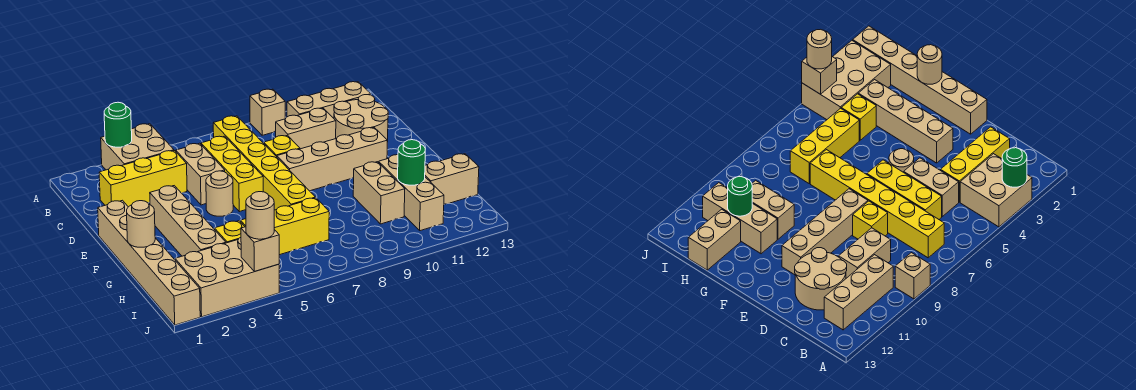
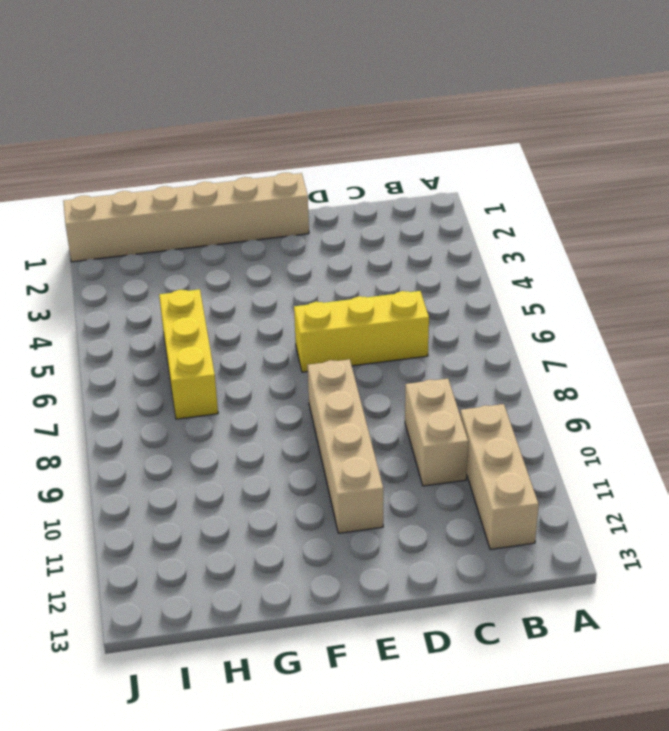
none -> tan 2x2 brick [101,124,174,170]
none -> tan 1x1 brick [250,89,285,135]
none -> yellow 1x6 brick [213,116,315,210]

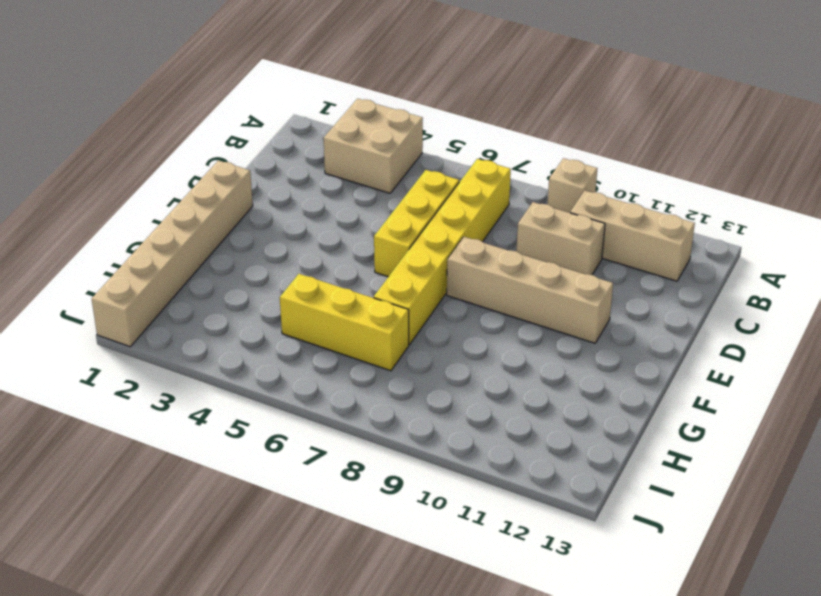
none -> yellow 1x3 brick [99,151,187,207]
none -> tan 1x2 brick [176,143,225,205]
none -> tan 2x2 round brick [334,95,388,142]

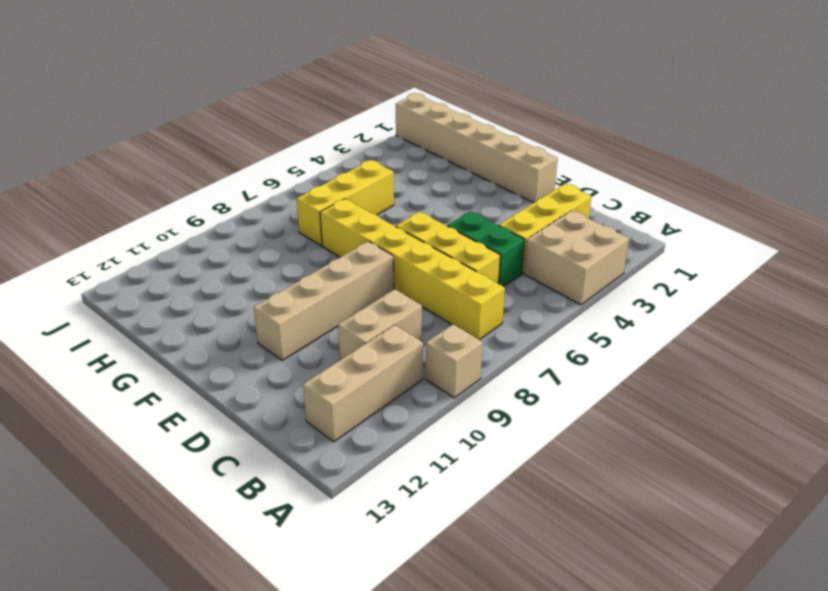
green 1x2 brick [447,211,524,287] -> tan 1x2 brick [176,143,225,205]
none -> tan 2x2 round brick [334,95,388,142]
none -> yellow 1x1 brick [264,135,300,157]
none -> tan 1x4 brick [150,186,226,256]

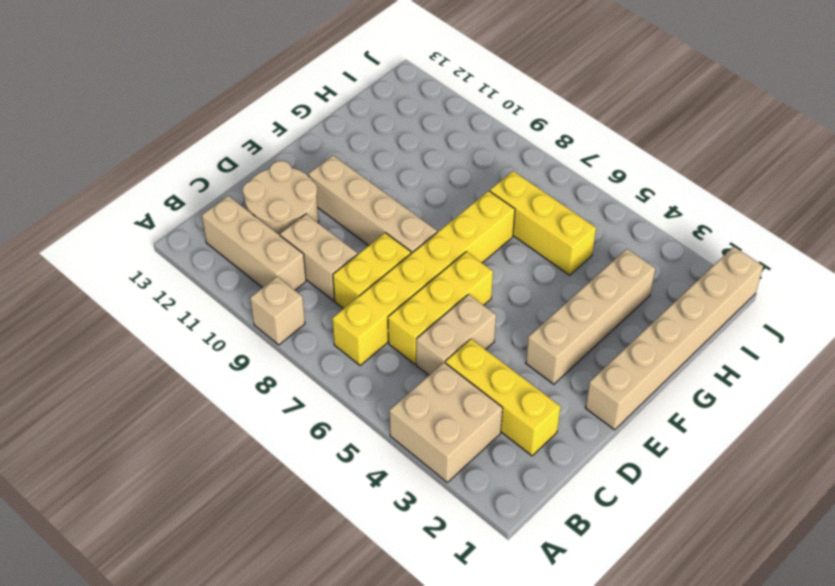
yellow 1x2 brick [333,233,411,309] -> yellow 1x1 brick [264,135,300,157]
none -> tan 1x1 round brick [206,171,233,216]
none -> tan 1x2 brick [353,162,405,224]
none -> tan 1x3 brick [379,155,444,231]

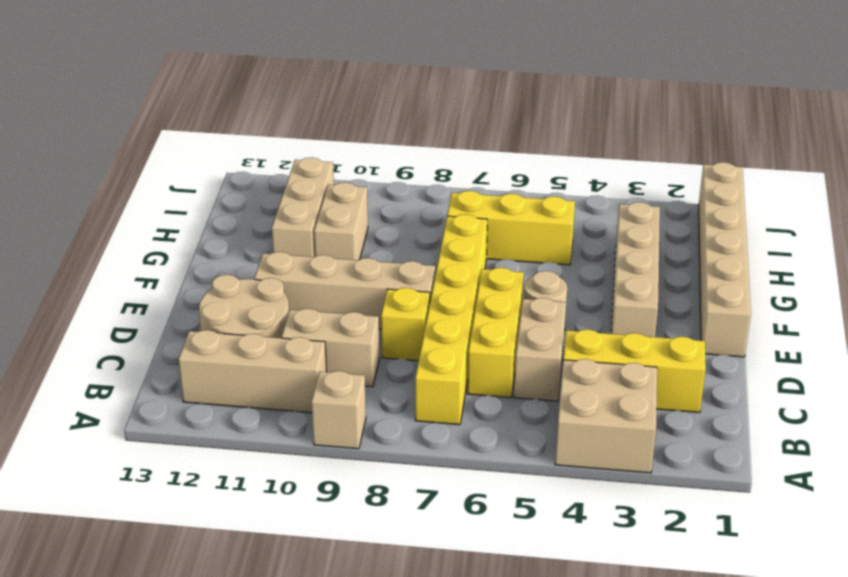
none -> yellow 1x1 brick [214,221,245,243]
none -> tan 1x2 brick [425,154,479,204]
none -> tan 2x3 brick [175,237,279,317]

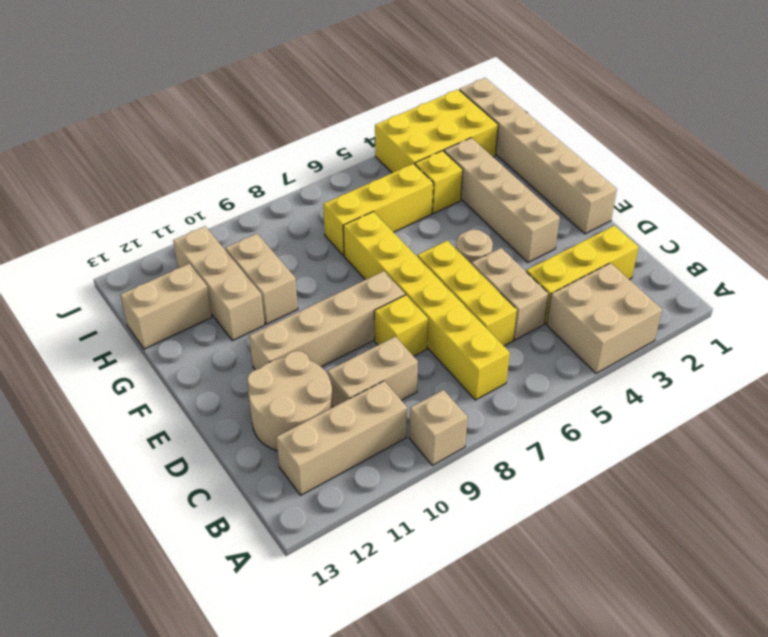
yellow 2x3 brick [375,89,498,173] -> tan 2x3 brick [175,237,279,317]
none -> green 1x1 round brick [104,102,132,147]
none -> tan 1x1 round brick [127,201,155,247]
none -> green 1x1 round brick [398,140,425,185]

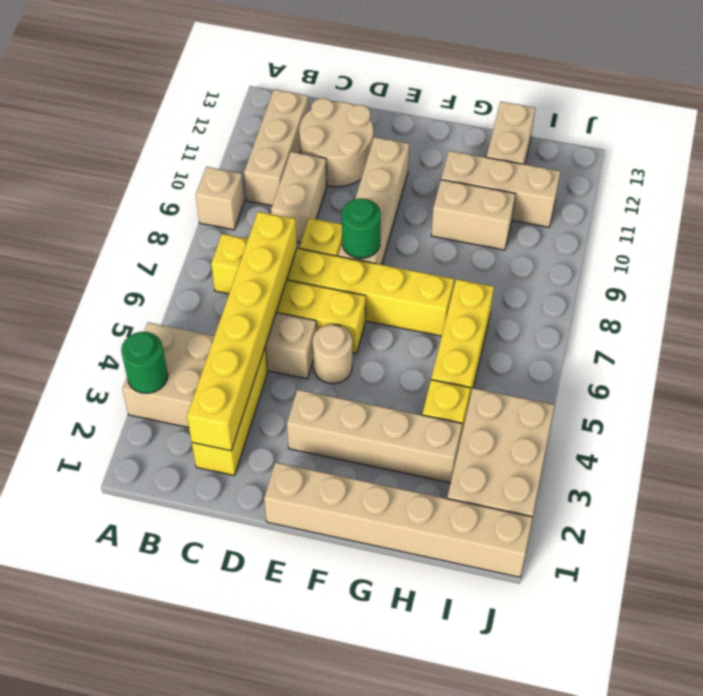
yellow 1x6 brick [187,212,297,451] -> none
green 1x1 round brick [342,198,381,258] -> green 1x1 round brick moved to [398,140,425,185]
none -> tan 1x1 round brick [127,201,155,247]
none -> tan 1x1 brick [241,227,279,272]
none -> tan 1x1 round brick [246,192,274,239]

